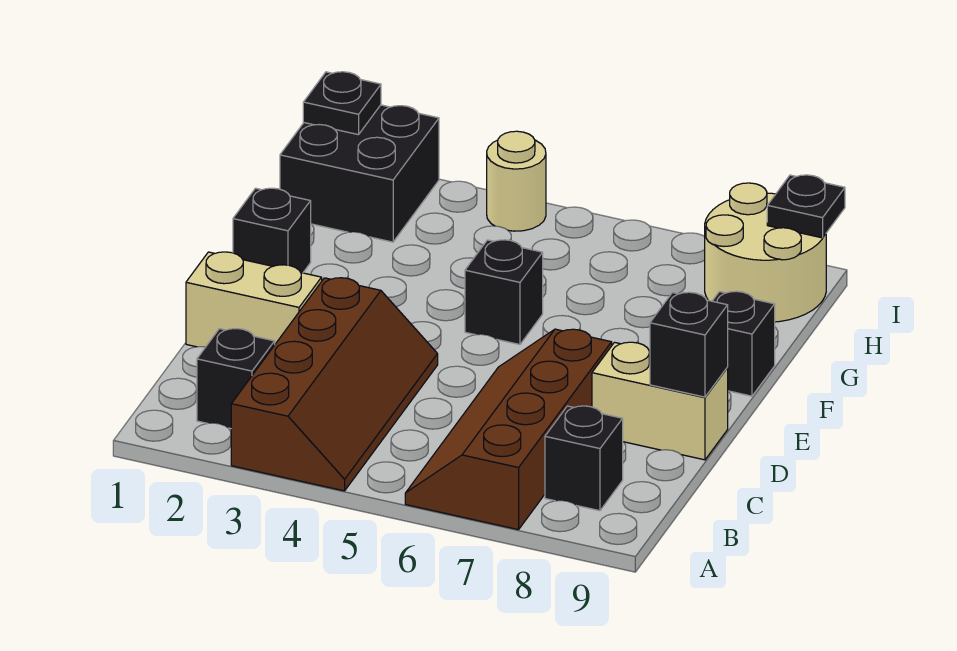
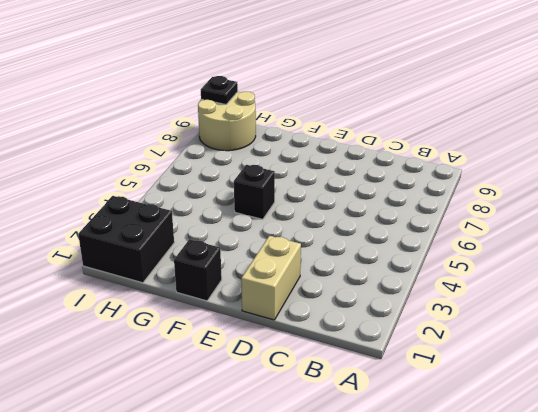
none -> brown 2x4 slope [231,278,438,491]
none -> brown 2x4 slope [405,329,612,530]
none -> black 1x1 brick [197,329,275,429]

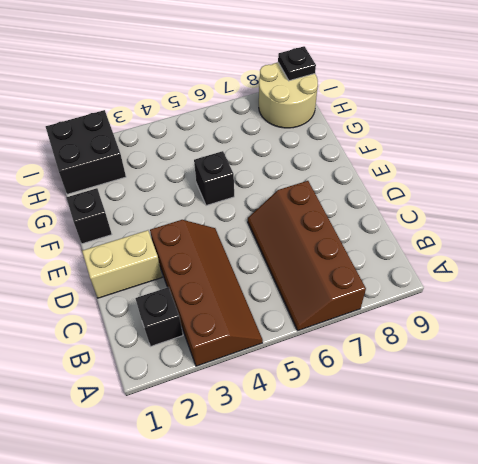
none -> black 1x1 brick [545,406,623,511]
none -> tan 1x2 brick [592,342,728,460]
none -> black 1x1 brick [713,291,775,396]

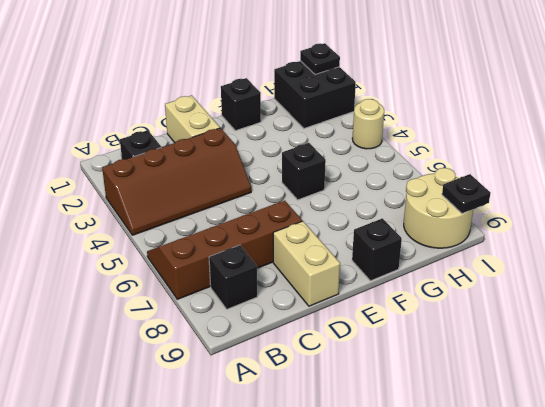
none -> black 1x1 brick [650,292,728,397]

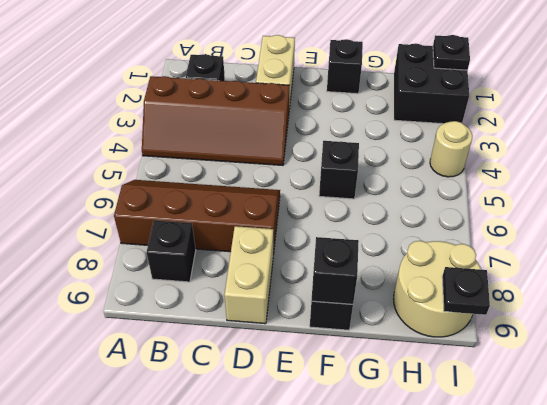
black 1x1 brick [311,237,359,304] -> black 1x1 brick moved to [650,292,728,397]

